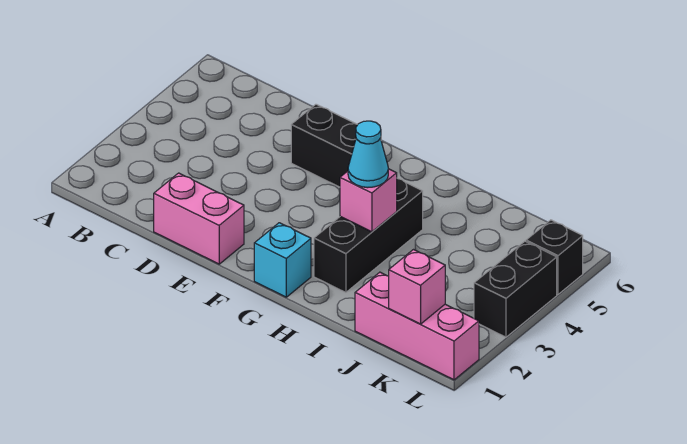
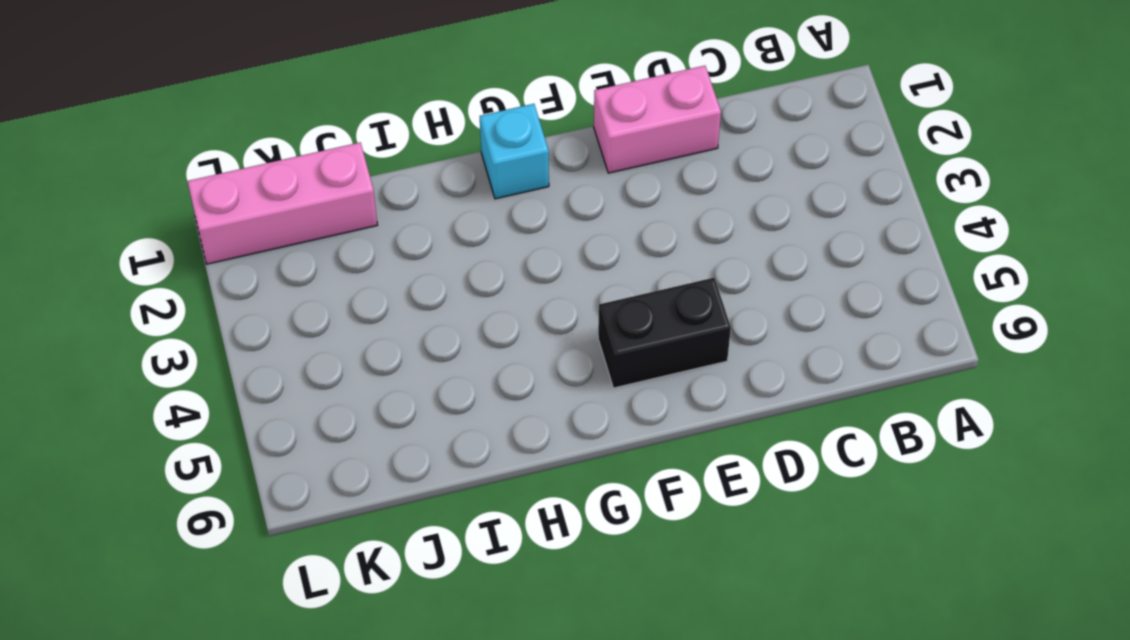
none -> black 1x3 brick [314,178,423,292]
none -> black 1x2 brick [474,241,557,337]

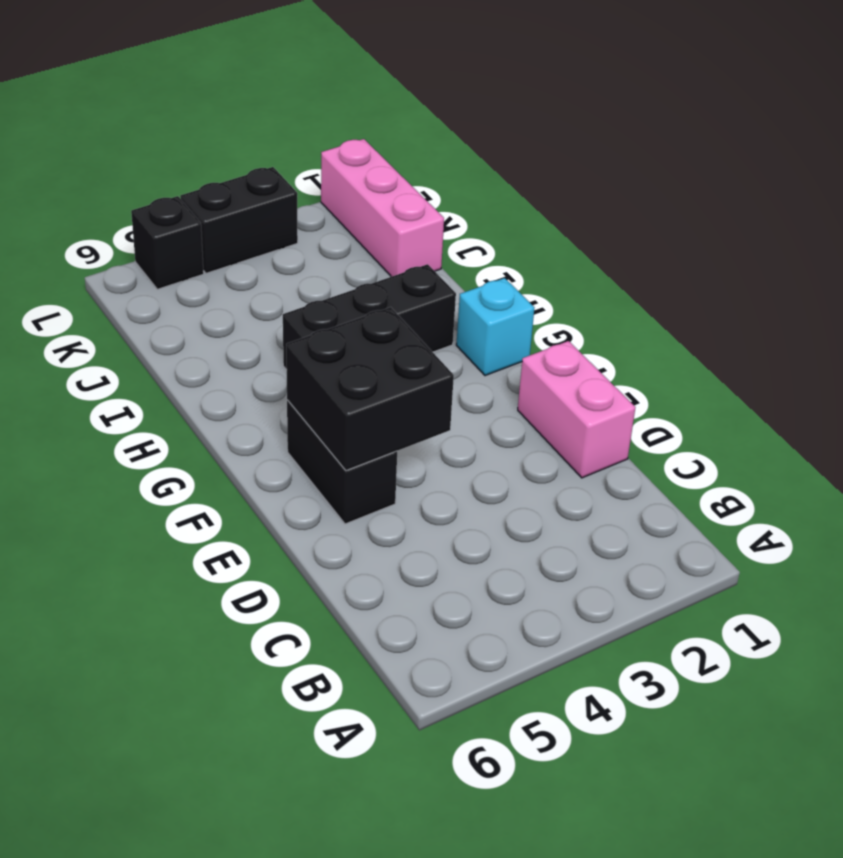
black 2x2 brick [286,307,454,470] -> none
none -> pink 1x1 brick [340,169,397,232]
none -> pink 1x1 brick [389,250,445,324]

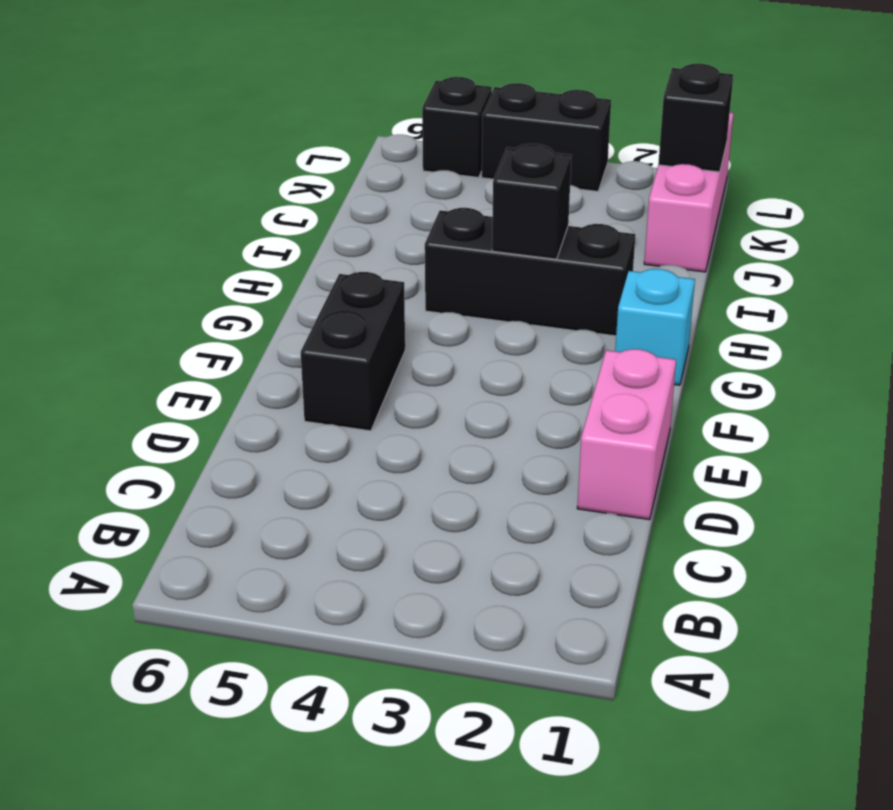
black 1x1 brick [492,144,571,259] -> pink 1x1 brick [340,169,397,232]
black 1x1 brick [658,64,733,172] -> pink 1x1 brick [389,250,445,324]
none -> cyan 1x1 cone [348,121,388,188]

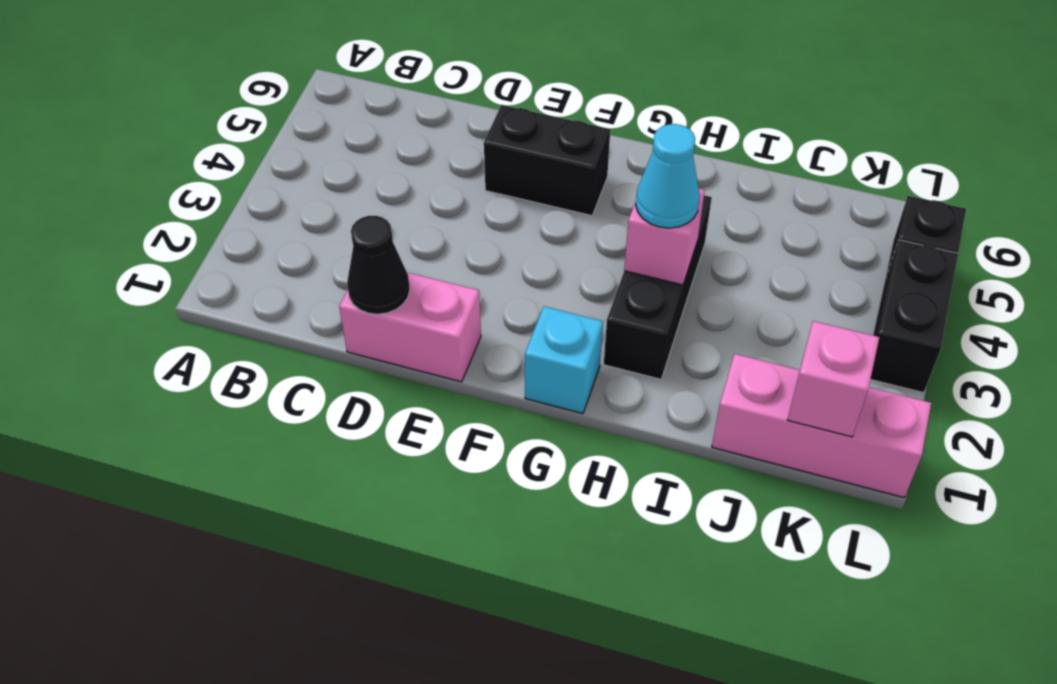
black 1x1 cone [347,216,410,314] -> none

